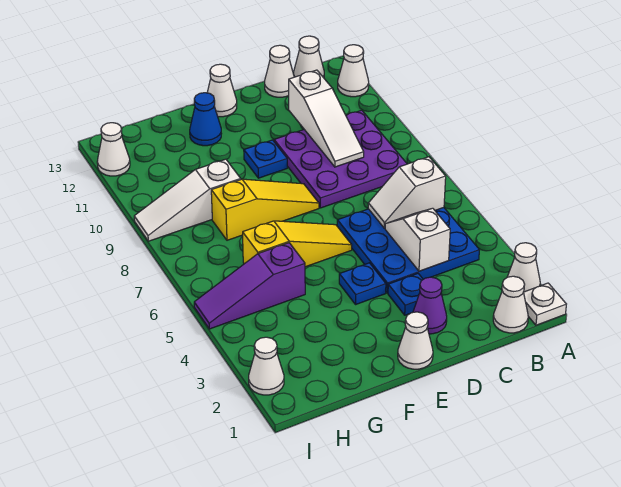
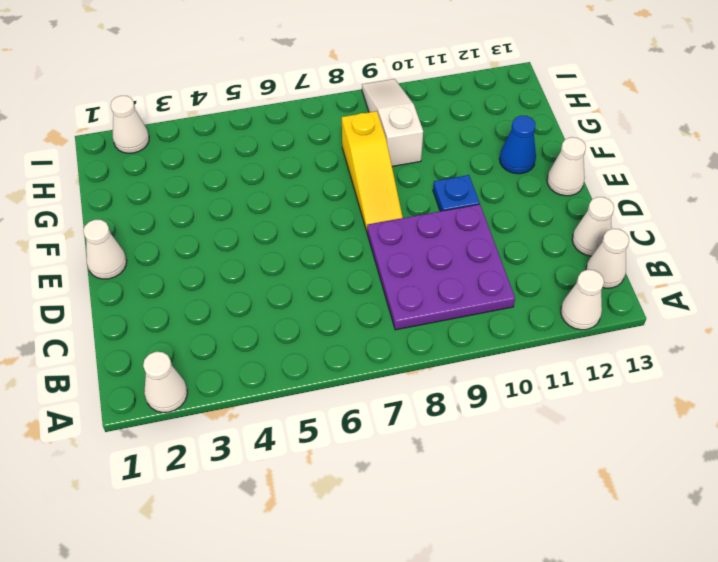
none -> white 1x1 plate [524,283,566,325]
none -> white 1x1 cone [493,276,528,333]
none -> blue 3x3 plate [337,208,479,293]

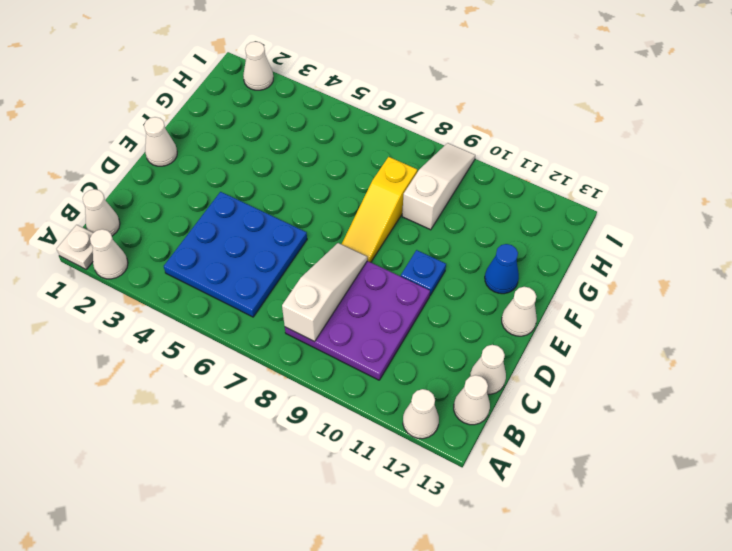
white 1x3 slope [282,243,367,342] -> white 1x3 slope turned to [289,70,364,167]
none -> purple 1x1 cone [413,277,447,334]
none -> blue 1x1 plate [388,274,423,315]
none -> blue 1x1 plate [339,263,386,305]

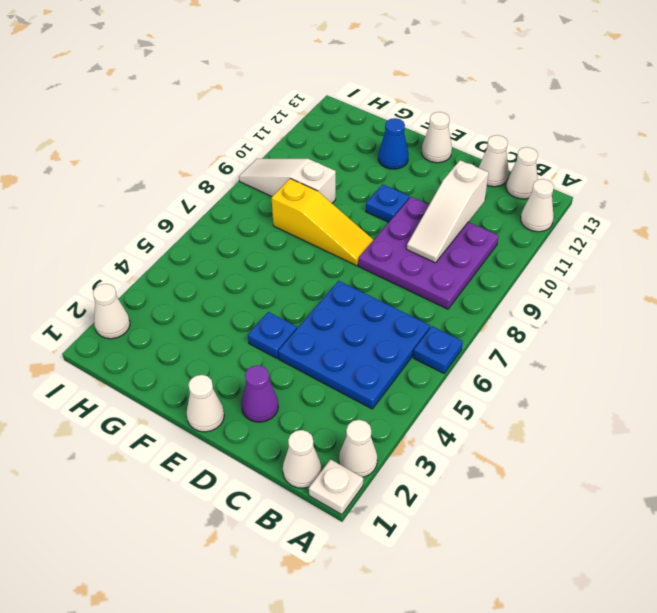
blue 1x1 plate [413,326,463,373] -> blue 1x1 plate moved to [388,274,423,315]
none -> yellow 1x3 slope [243,221,352,267]
none -> purple 1x3 slope [194,243,305,329]
none -> white 1x1 cone [97,123,130,176]

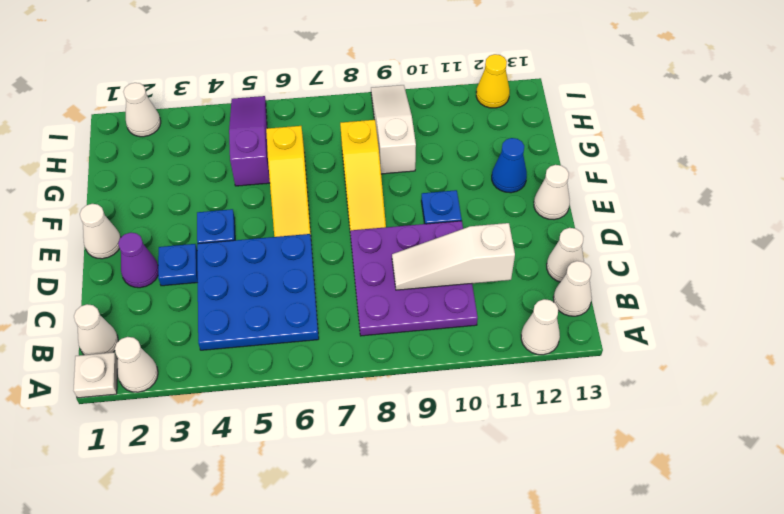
yellow 1x1 cone [476,54,510,108] -> white 1x1 cone [97,123,130,176]
none -> white 1x2 slope [368,157,446,228]
none -> white 1x2 slope [385,208,450,271]

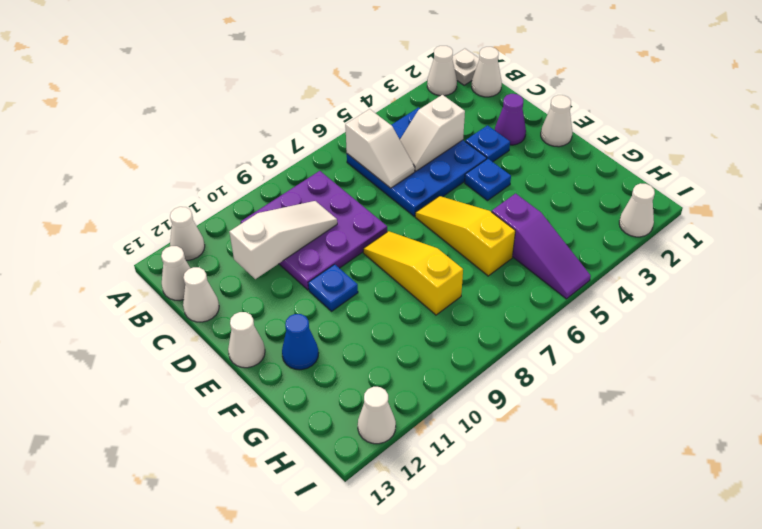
none -> white 1x3 slope [134,159,241,241]

